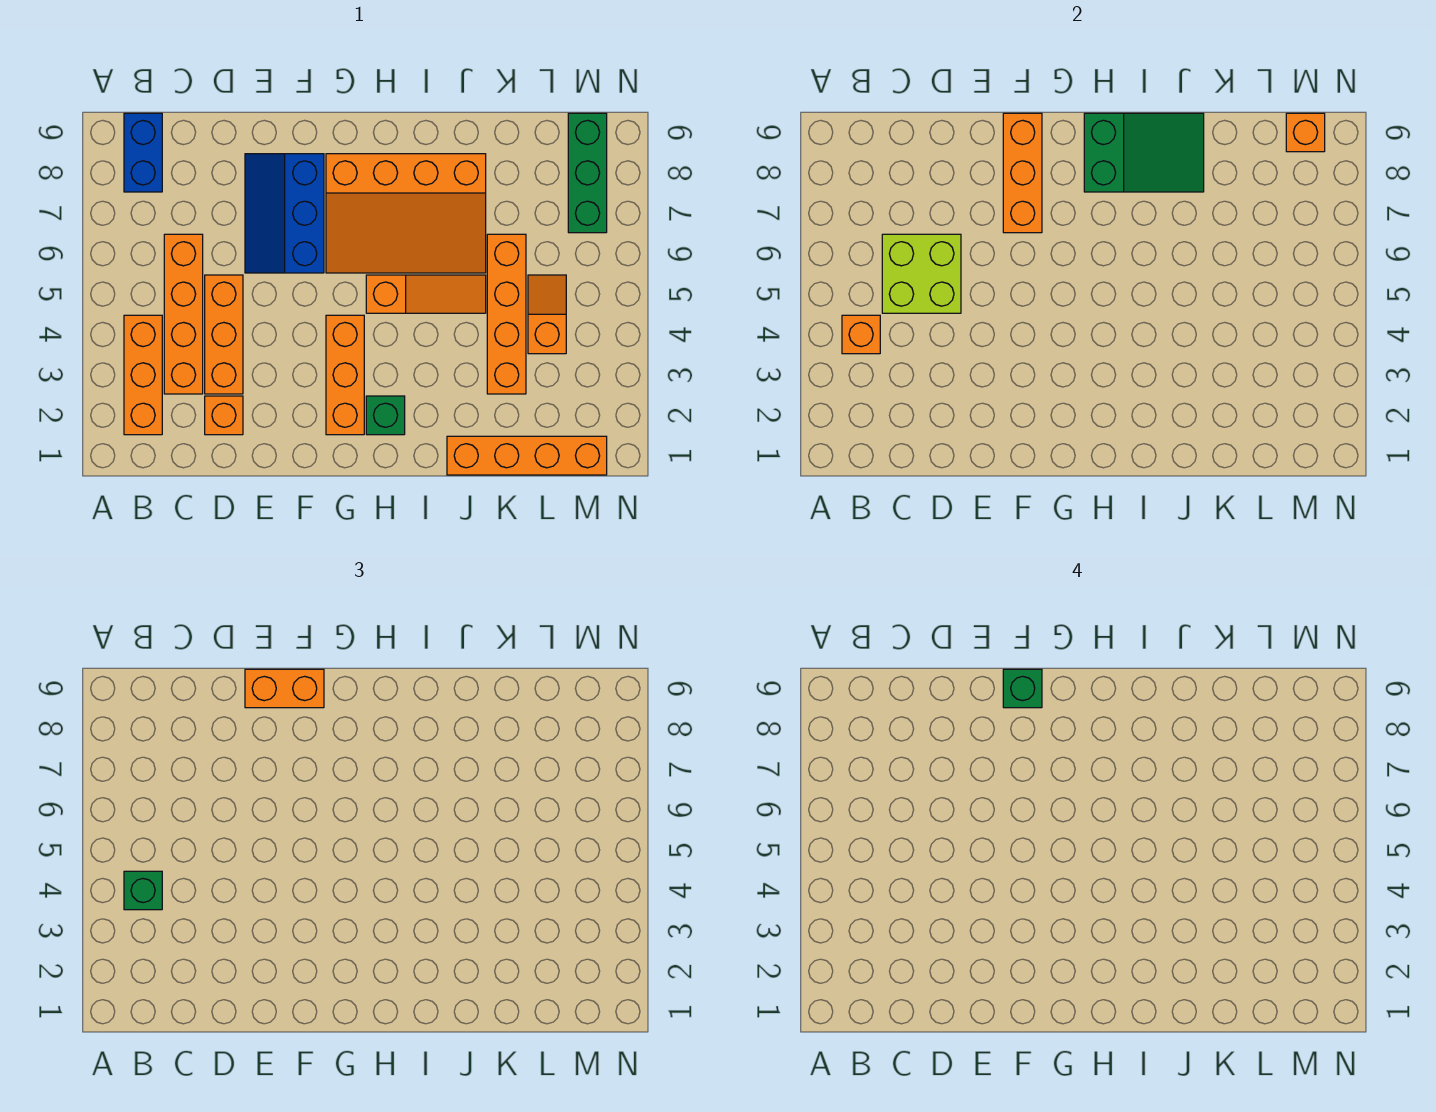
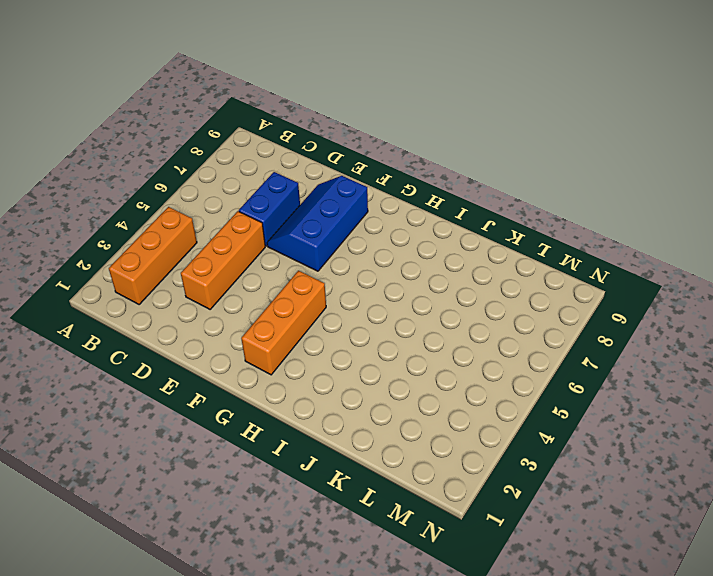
blue 1x2 brick [239,172,300,246] -> blue 1x2 brick moved to [124,113,162,192]
none -> orange 1x4 brick [164,234,203,394]
none -> orange 1x1 brick [205,396,243,435]
none -> orange 3x4 slope [326,154,486,273]

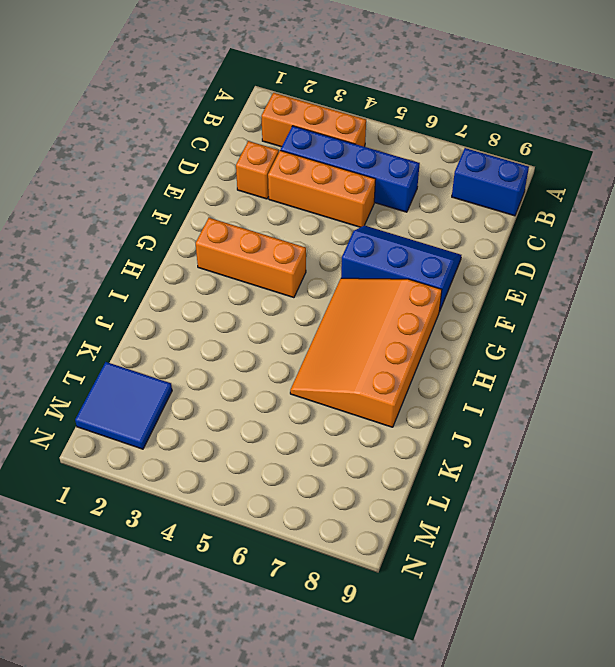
blue 1x4 brick [281,126,420,212] -> orange 1x4 brick [164,234,203,394]
blue 2x2 tile [75,362,172,449] -> orange 1x4 brick [447,436,607,475]
none -> green 1x1 brick [366,396,405,435]
none -> orange 1x3 slope [366,275,486,313]
none -> orange 1x4 brick [487,234,526,394]

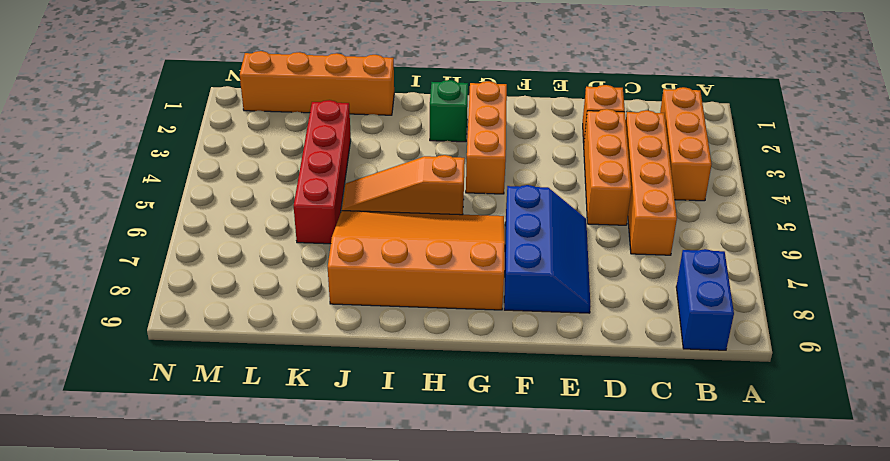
red 1x4 brick [294,100,351,244] -> orange 1x4 brick [487,234,526,394]
none -> orange 1x2 slope [528,275,566,354]
none -> green 1x3 brick [568,113,607,233]
none -> orange 1x1 brick [842,315,880,354]

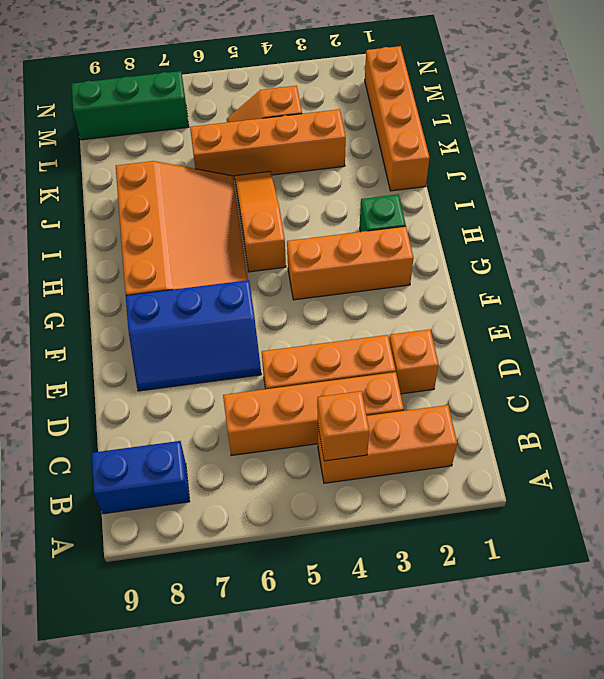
none -> lime 2x2 brick [882,234,961,313]
none -> orange 1x3 brick [1003,113,1042,233]
none -> green 2x3 slope [1084,113,1204,192]

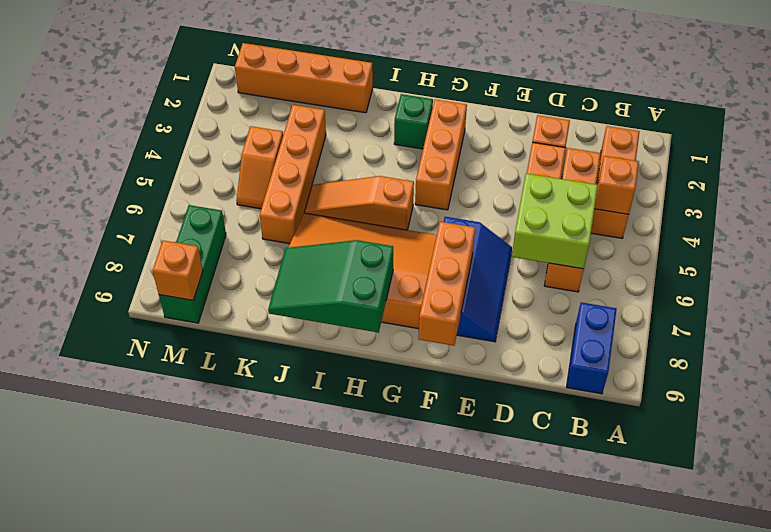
none -> green 1x1 brick [124,871,162,910]
none -> orange 1x2 brick [245,669,324,708]
none -> green 1x1 brick [1003,669,1042,708]

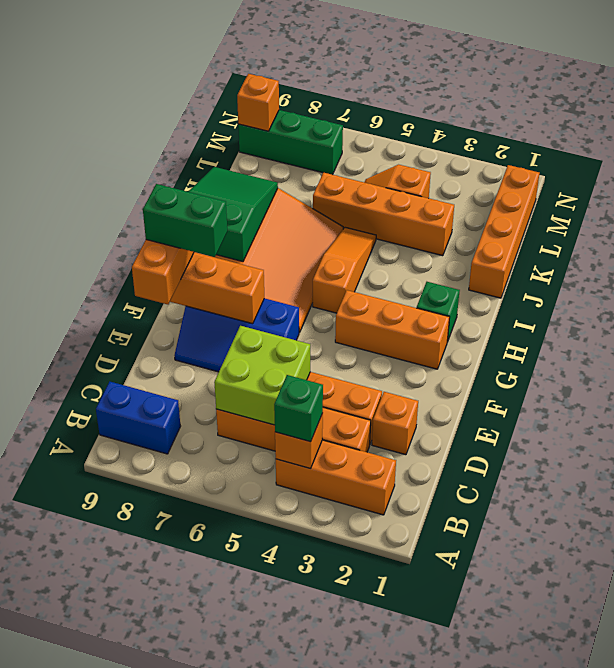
green 1x2 brick [143,184,227,257] -> green 1x1 brick [1003,669,1042,708]

